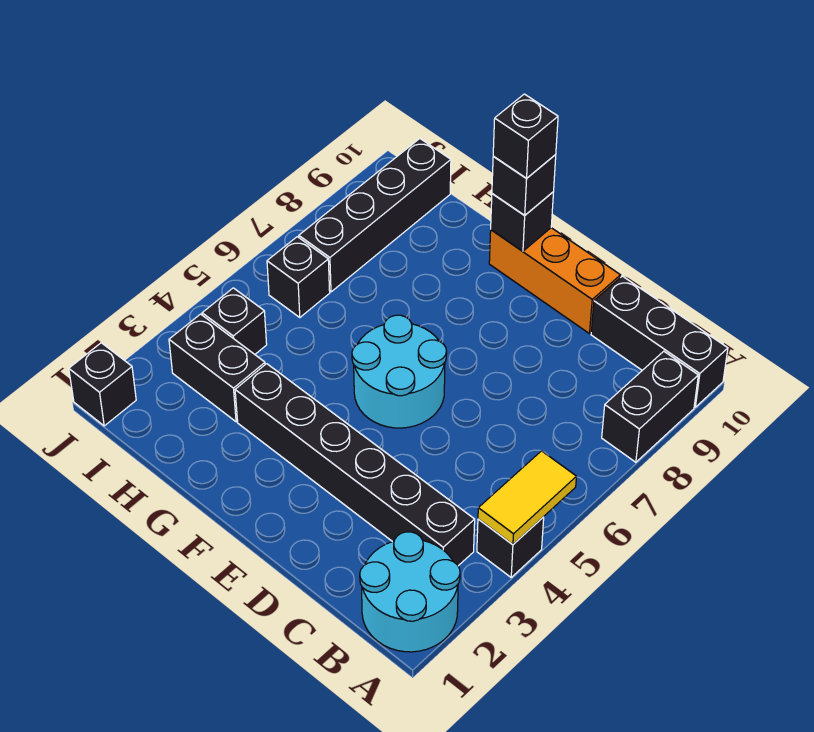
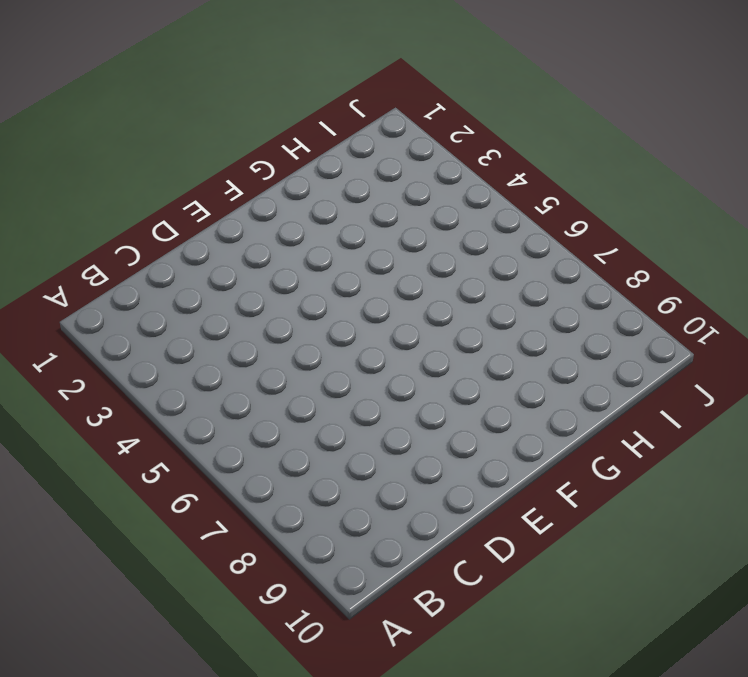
none -> cyan 2x2 round brick [360,532,460,652]
none -> black 1x1 brick [477,517,544,577]
none -> black 1x2 brick [602,351,698,462]

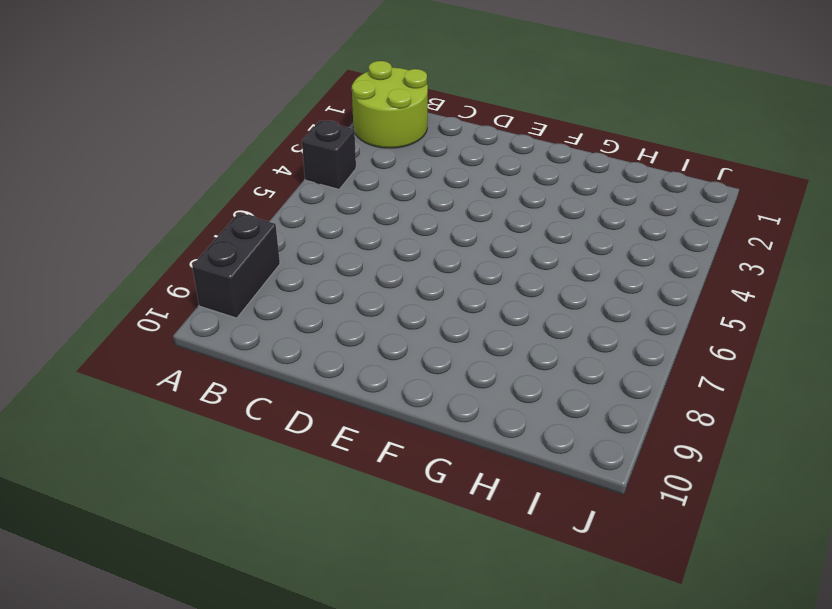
lime 2x2 round brick [352,61,428,148] -> cyan 2x2 round brick [360,532,460,652]
none -> black 1x3 brick [591,276,728,407]
none -> black 1x6 brick [235,364,475,566]
none -> orange 1x3 brick [489,228,620,334]

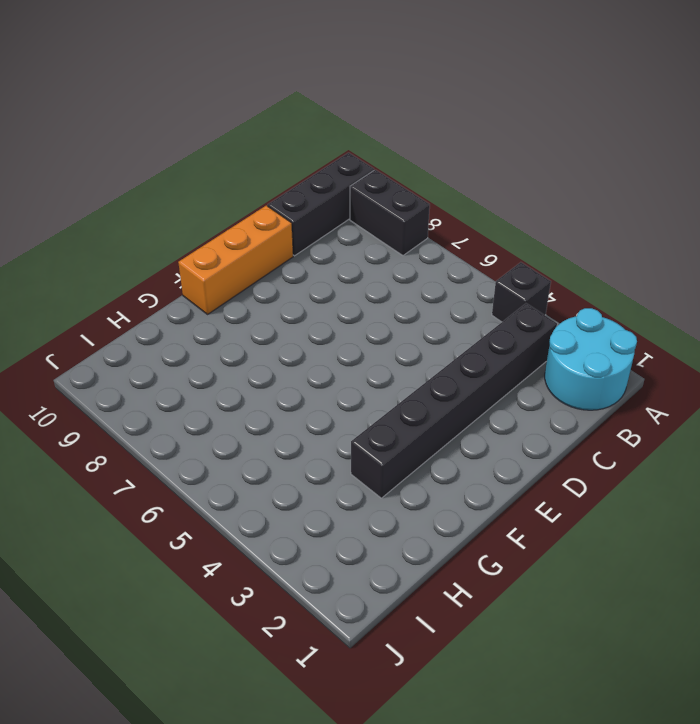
none -> cyan 2x2 round brick [352,315,447,428]
none -> black 1x2 brick [169,314,265,422]
none -> black 1x1 brick [202,288,267,354]

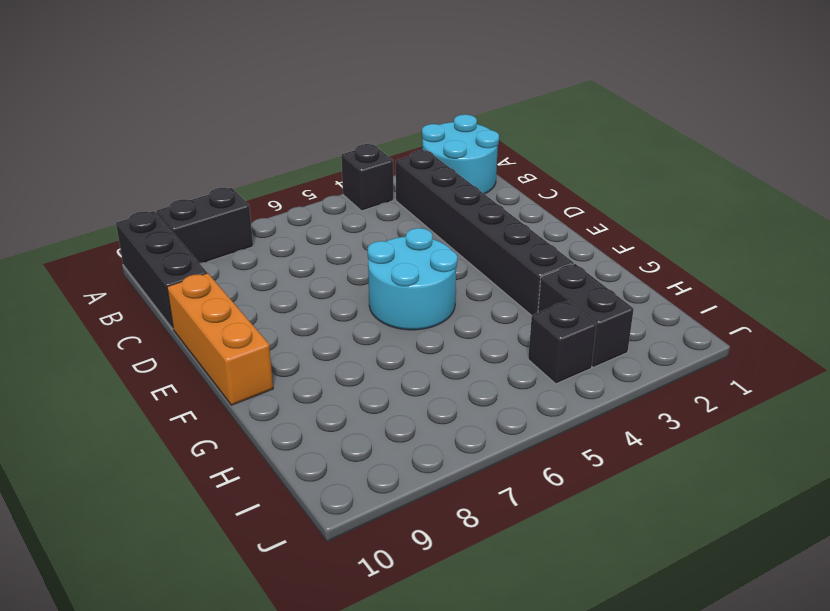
none -> black 1x1 brick [267,237,330,317]
none -> black 1x4 brick [299,139,451,292]
none -> black 1x1 brick [69,343,136,426]

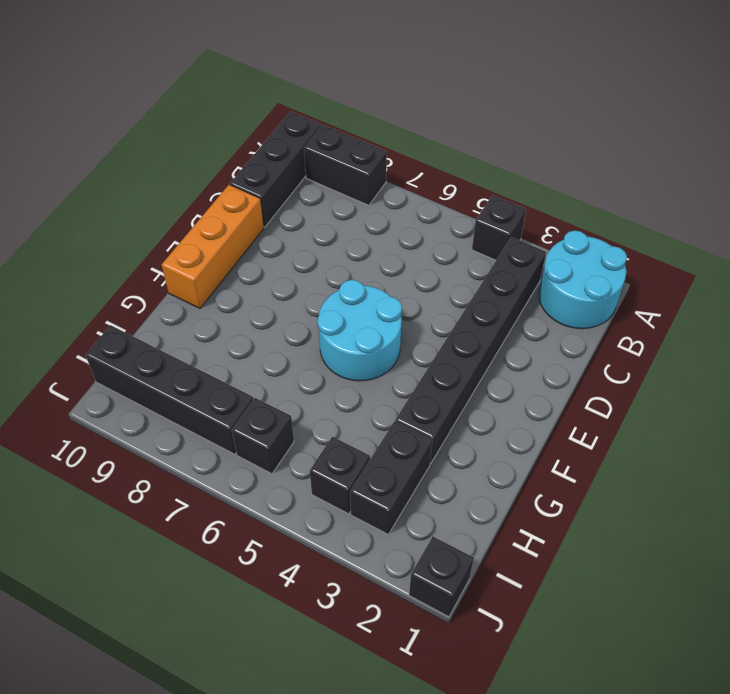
none -> yellow 1x2 tile [478,451,577,545]
none -> black 1x1 brick [491,192,553,251]
none -> black 1x1 brick [492,155,556,215]

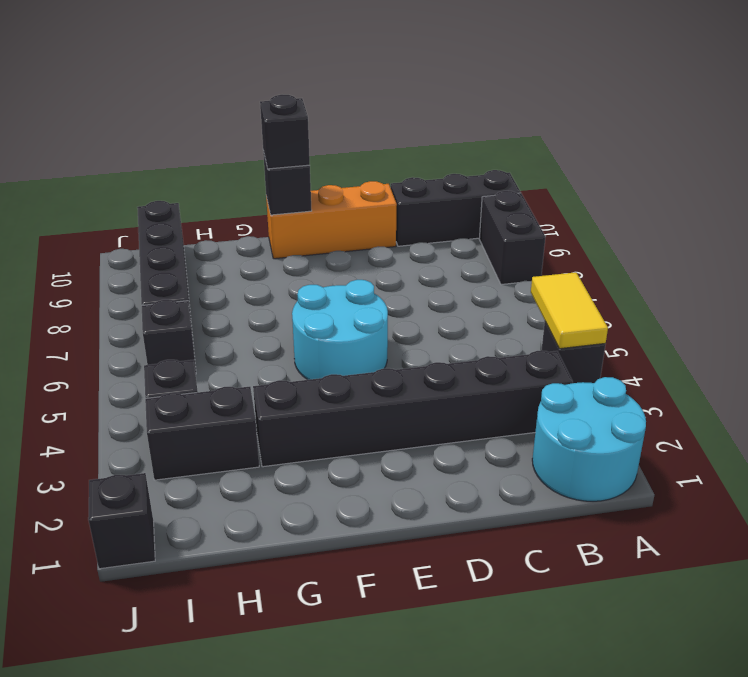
none -> black 1x1 brick [493,94,558,178]

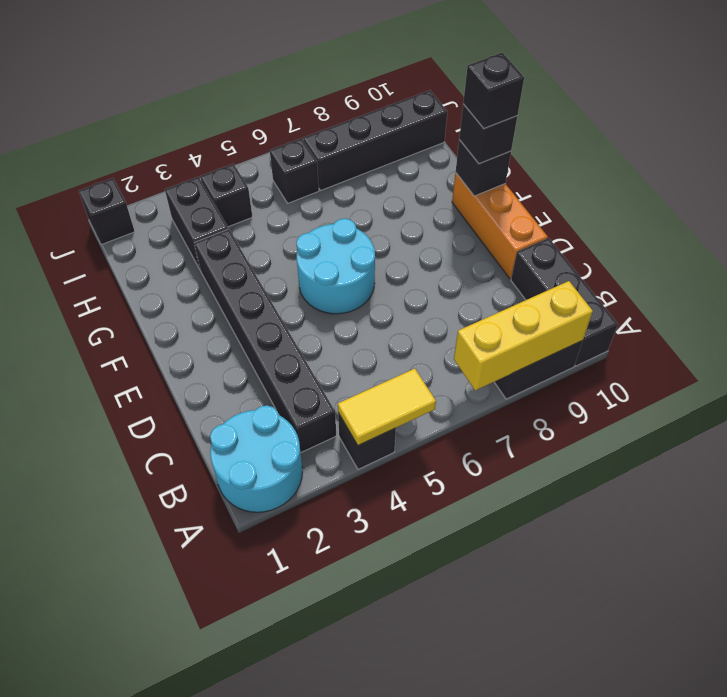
yellow 1x3 brick [454,281,593,390] -> none

